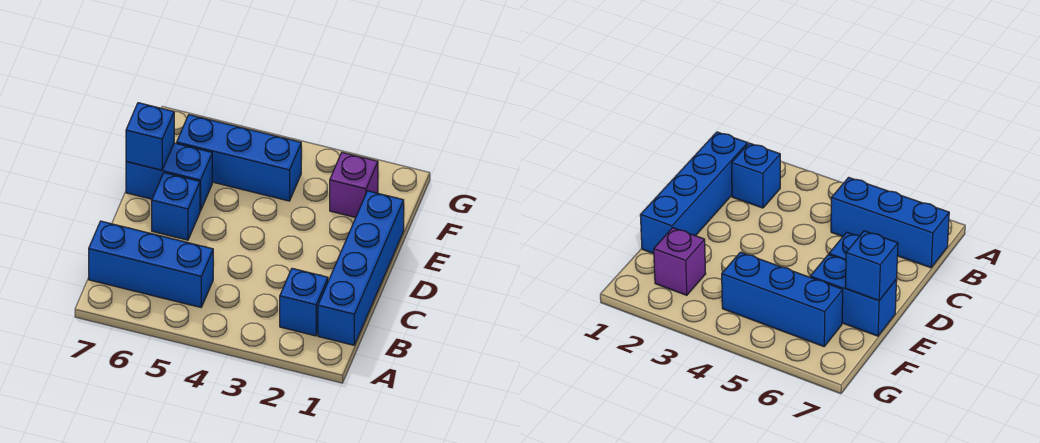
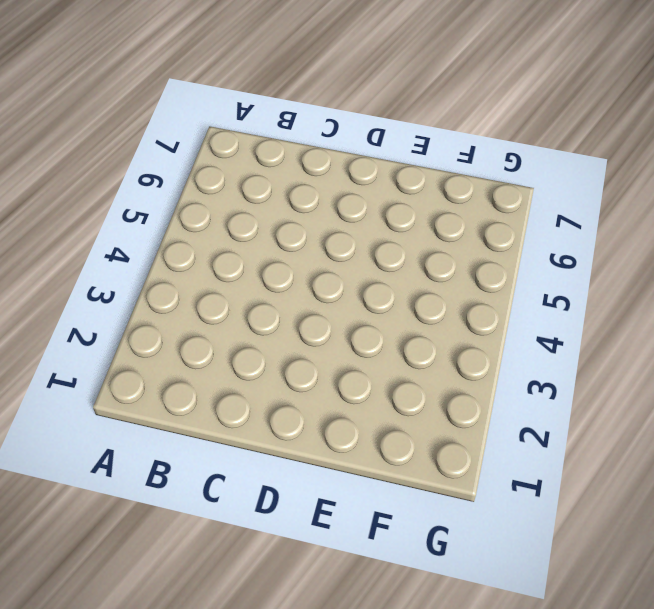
none -> blue 1x4 brick [318,191,404,345]
none -> blue 1x1 brick [280,268,328,336]

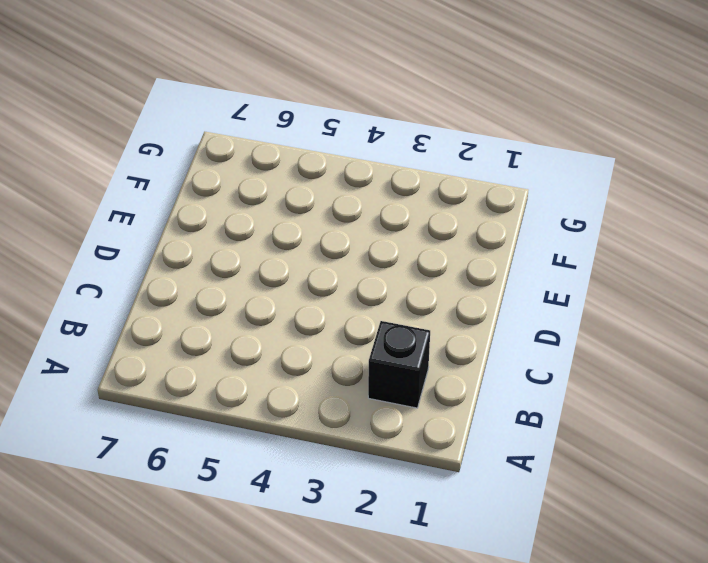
black 1x1 brick [368,321,430,408] -> blue 1x1 brick [280,268,328,336]
none -> blue 1x4 brick [318,191,404,345]
none -> blue 1x3 brick [89,221,213,307]

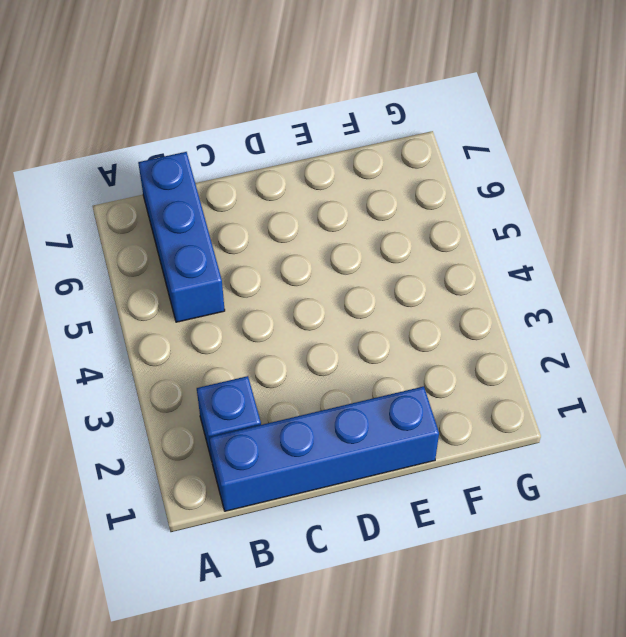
none -> blue 1x1 brick [152,173,200,240]
none -> blue 1x2 brick [126,143,212,211]

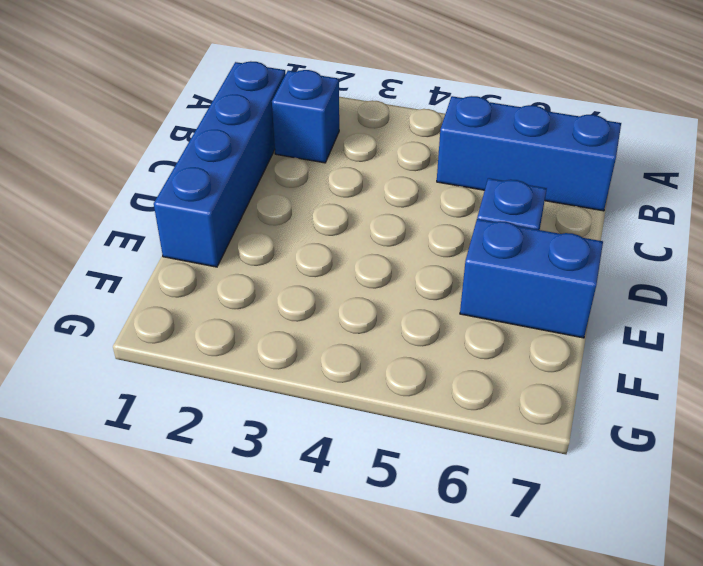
none -> purple 1x1 brick [330,153,378,217]
none -> blue 1x3 brick [177,115,301,201]

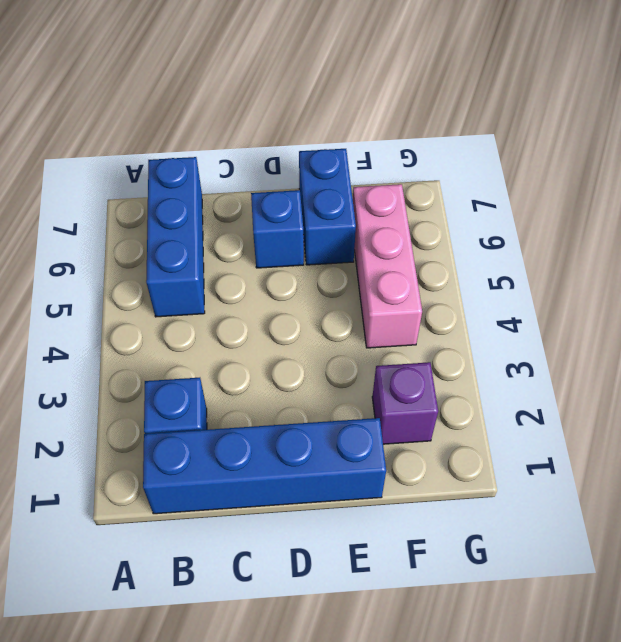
pink 1x3 brick [353,184,422,348] -> blue 1x3 brick [177,115,301,201]
none -> blue 1x1 brick [126,103,174,170]

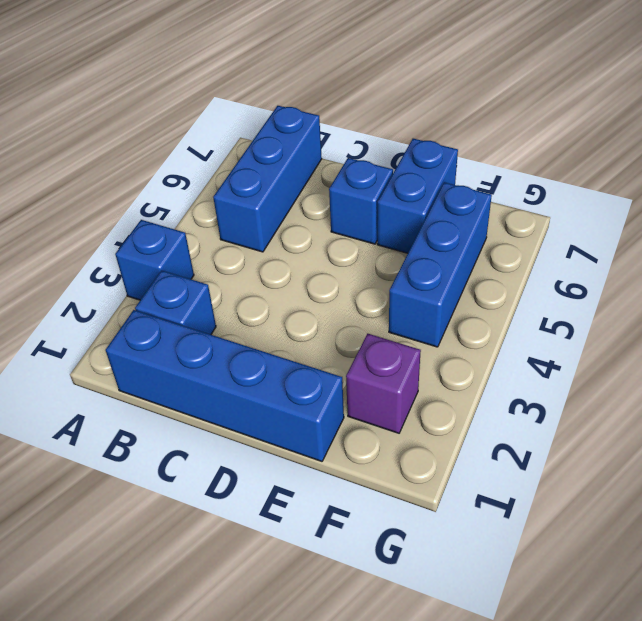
blue 1x1 brick [115,220,194,300] -> blue 1x1 brick moved to [126,103,174,170]

